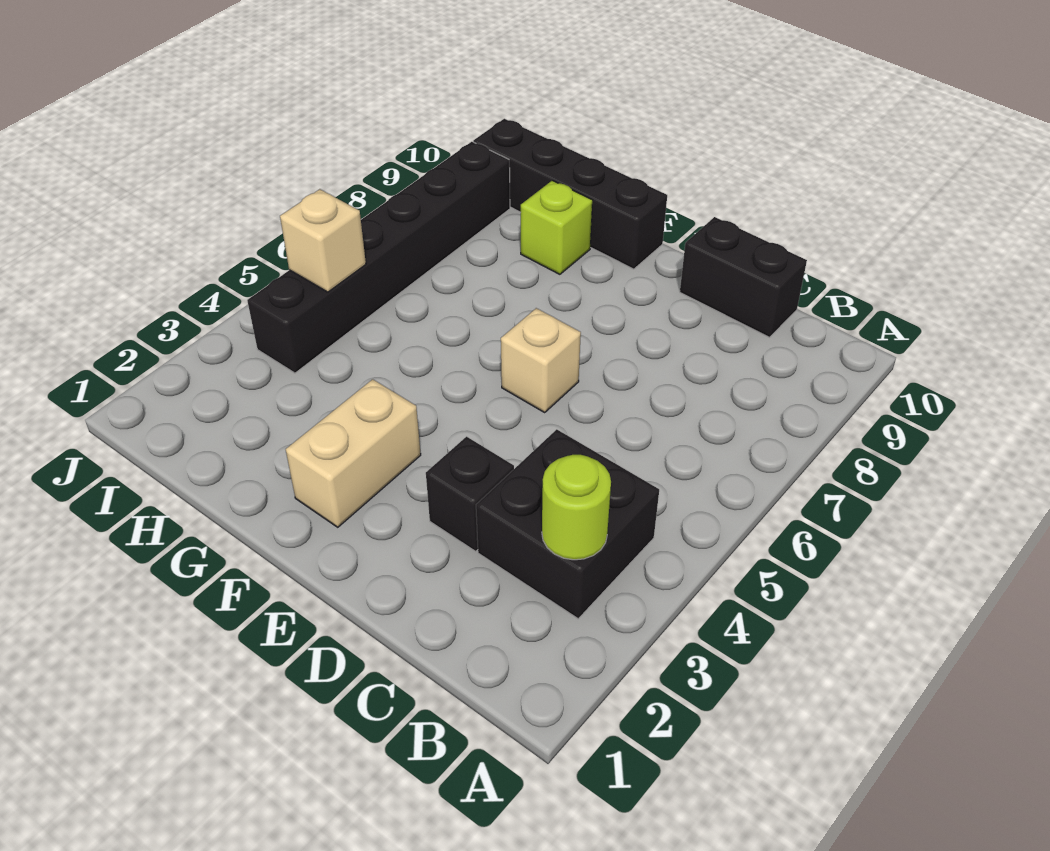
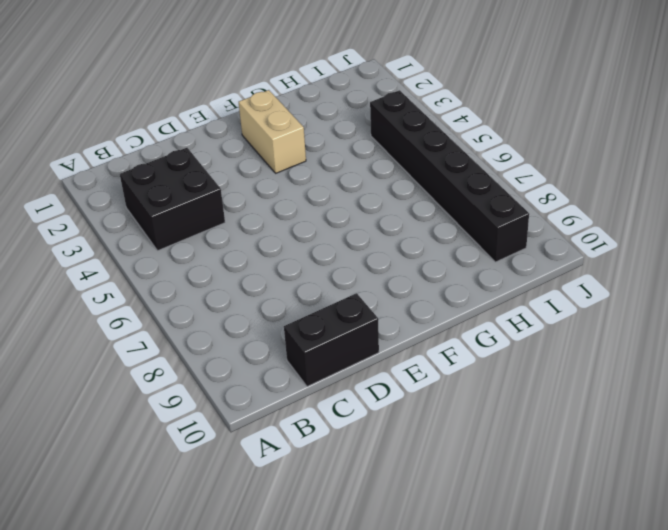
none -> black 1x1 brick [426,437,514,551]
none -> tan 1x1 brick [501,308,581,412]

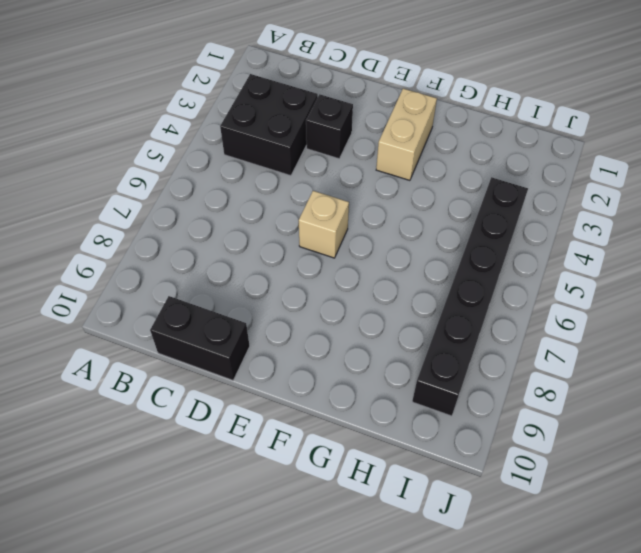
none -> black 1x4 brick [473,119,667,269]
none -> lime 1x1 brick [521,180,592,274]

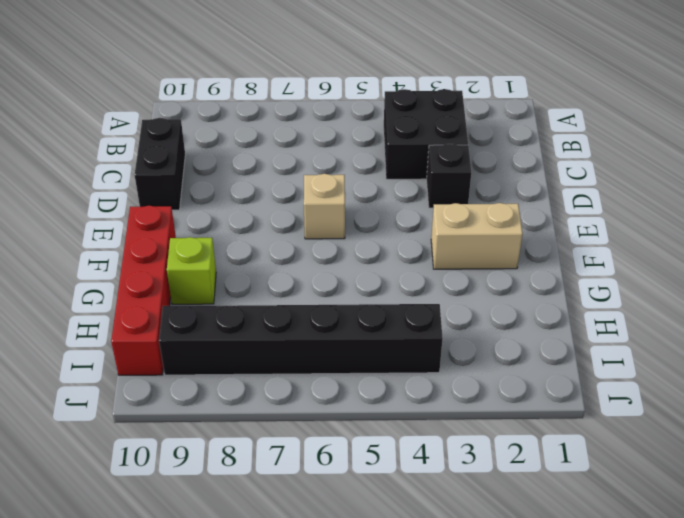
red 1x4 brick [111,206,176,375] -> black 1x4 brick [473,119,667,269]
none -> lime 1x1 round brick [542,455,611,560]
none -> tan 1x1 brick [280,189,366,292]

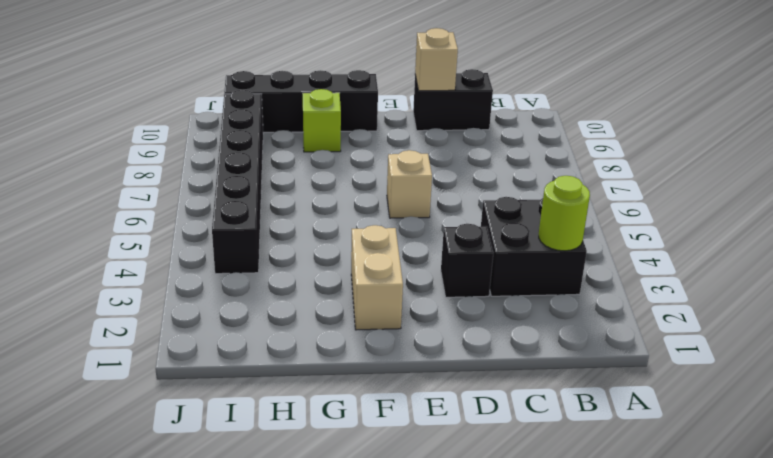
tan 1x1 brick [415,28,458,91] -> tan 1x1 brick moved to [280,189,366,292]

